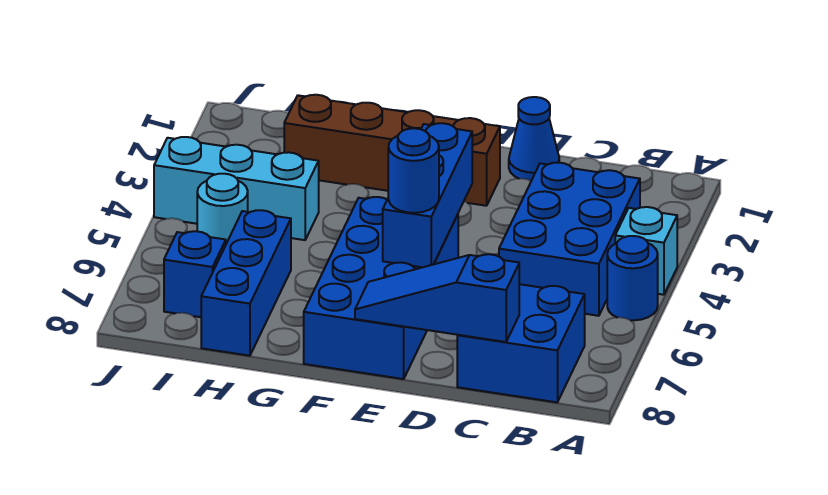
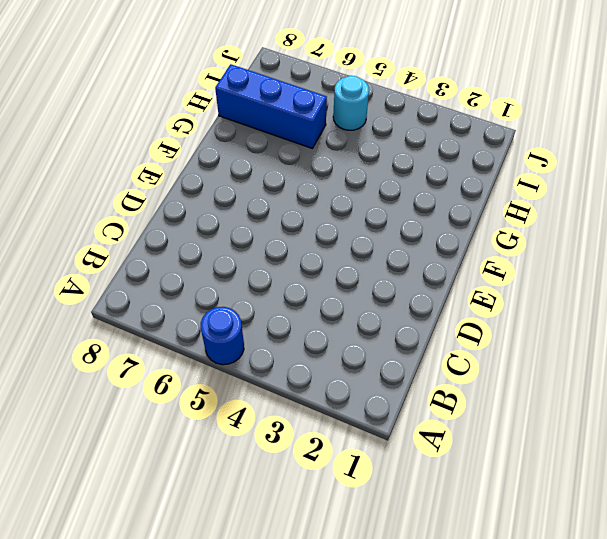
none -> cyan 1x1 brick [615,207,677,295]
none -> blue 2x3 brick [499,163,640,316]
none -> blue 2x2 brick [457,284,585,402]

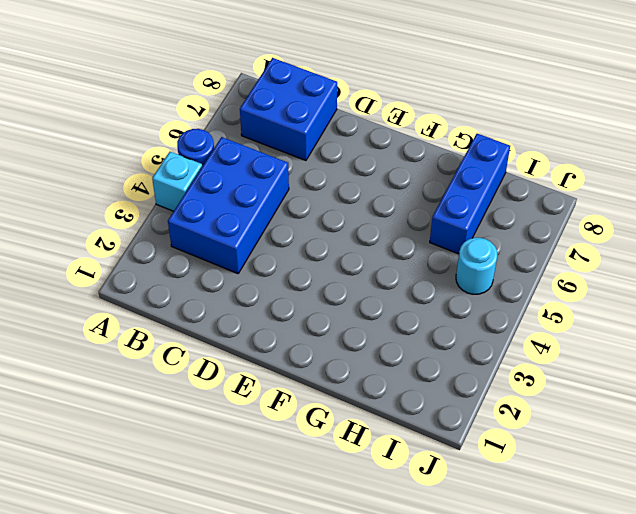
none -> blue 1x1 cone [509,97,559,181]
none -> brown 1x4 brick [284,95,500,206]
none -> blue 2x4 brick [304,197,458,379]

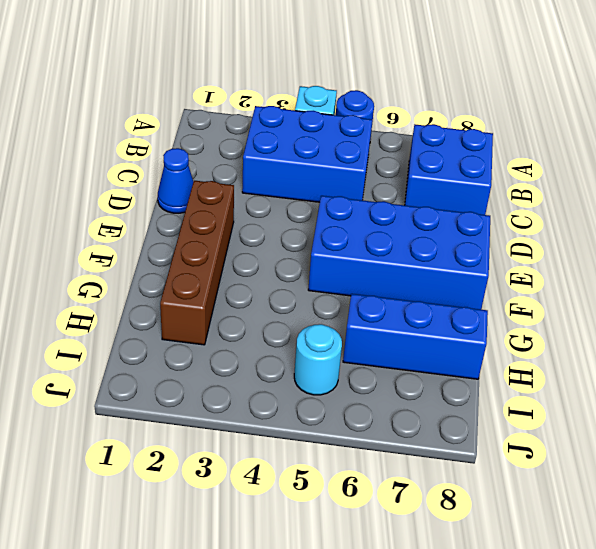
none -> cyan 1x3 brick [154,137,319,240]
none -> blue 1x1 brick [164,231,226,317]
none -> blue 1x3 slope [355,254,519,342]

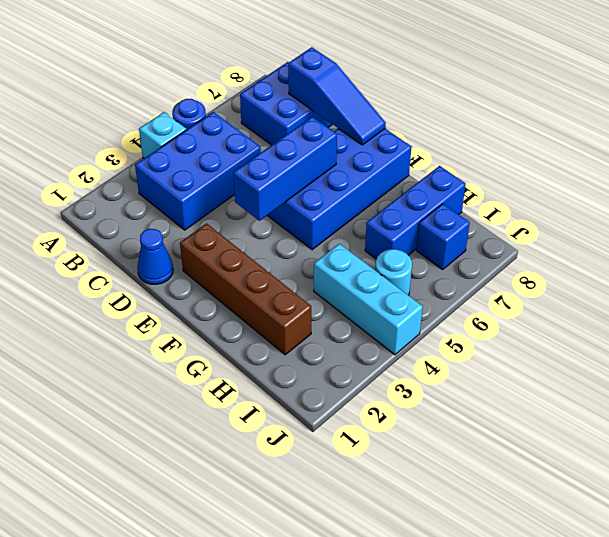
none -> blue 1x1 round brick [388,128,439,213]

